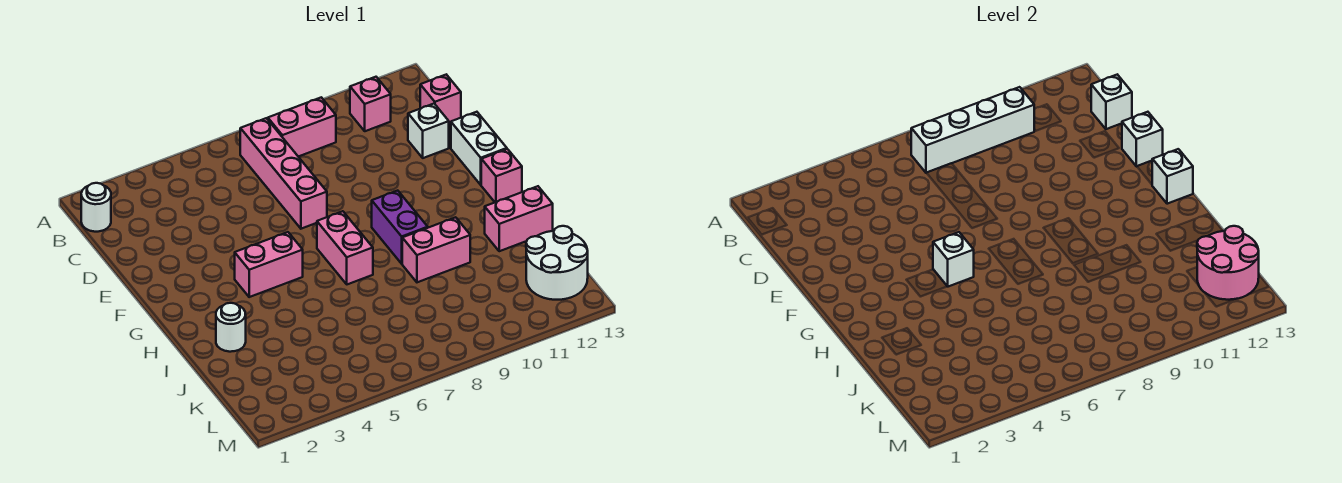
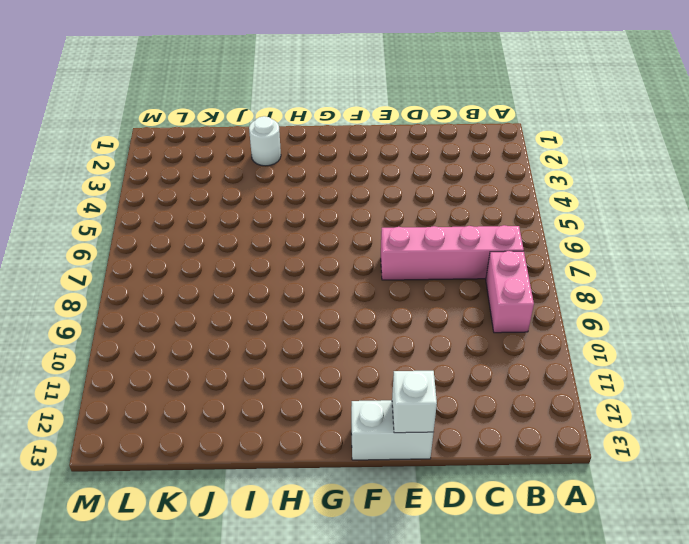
none -> white 1x1 round brick [81,183,111,232]
none -> pink 1x1 brick [350,77,391,131]
none -> pink 1x1 brick [420,75,461,124]

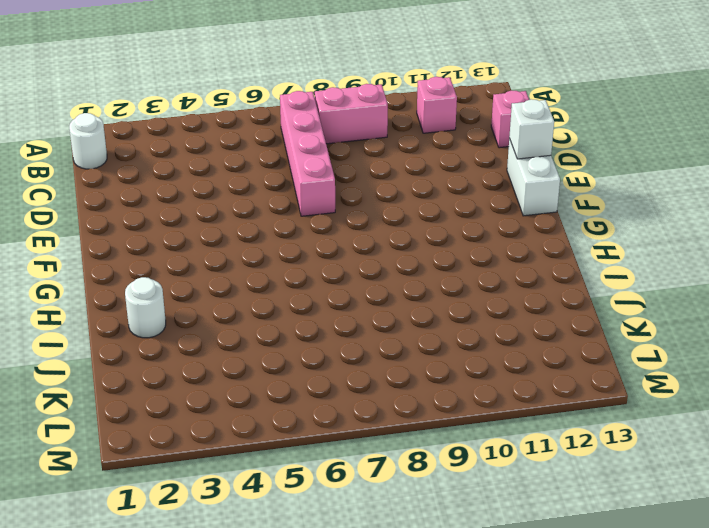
none -> white 1x1 brick [408,104,449,158]
none -> pink 1x2 brick [235,232,303,297]
none -> pink 1x2 brick [317,211,373,284]

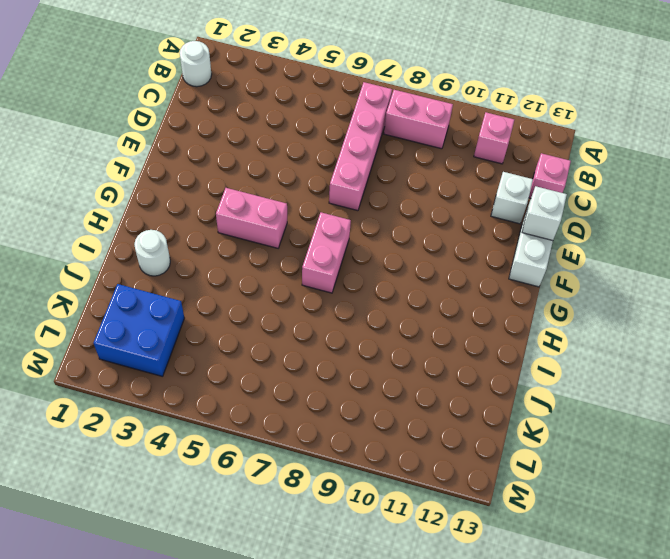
blue 2x2 brick [94,284,184,377] -> none
none -> purple 1x2 brick [372,191,428,264]
none -> pink 1x1 brick [481,149,522,202]
none -> pink 1x2 brick [402,217,470,282]

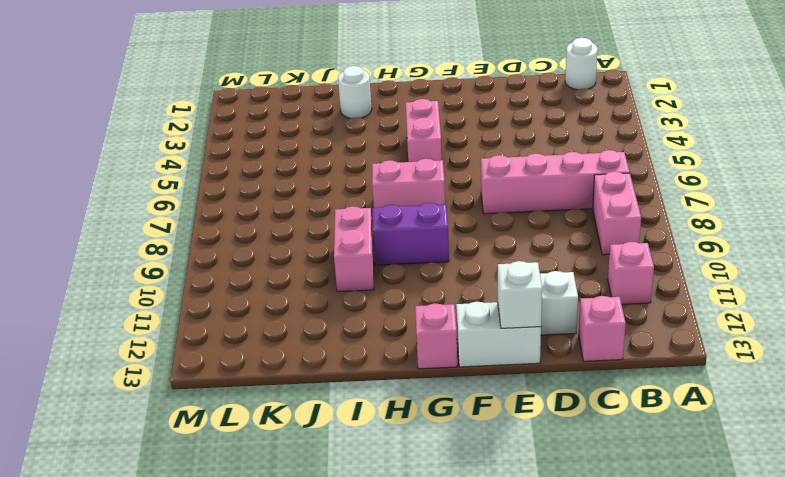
none -> pink 1x2 brick [485,186,553,251]
none -> white 2x2 round brick [526,226,588,300]
none -> white 1x4 brick [911,87,1034,173]

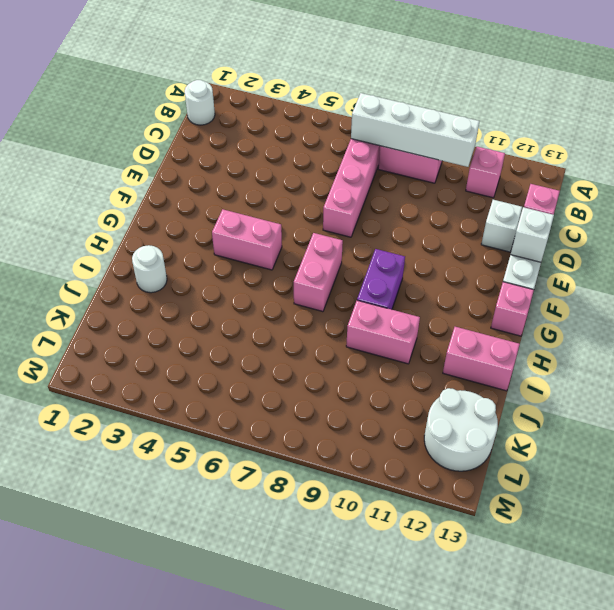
none -> white 1x1 brick [1091,75,1132,129]
none -> white 1x1 brick [933,232,974,287]
none -> white 1x1 brick [1152,149,1193,204]

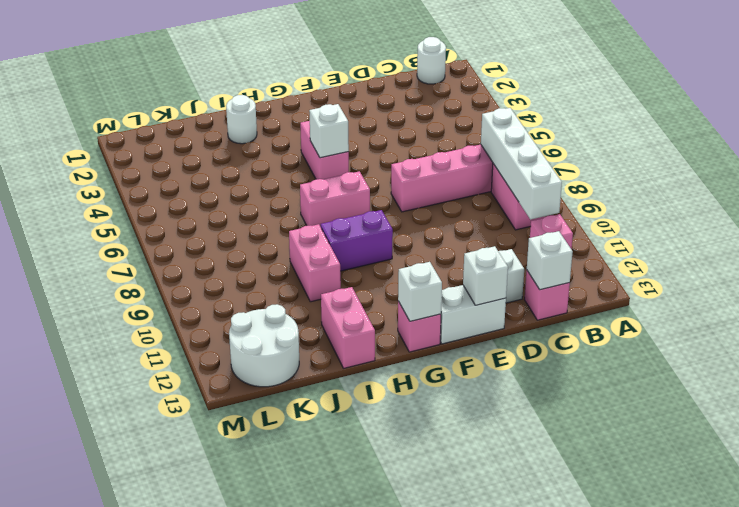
none -> pink 2x2 round brick [1197,226,1259,300]

